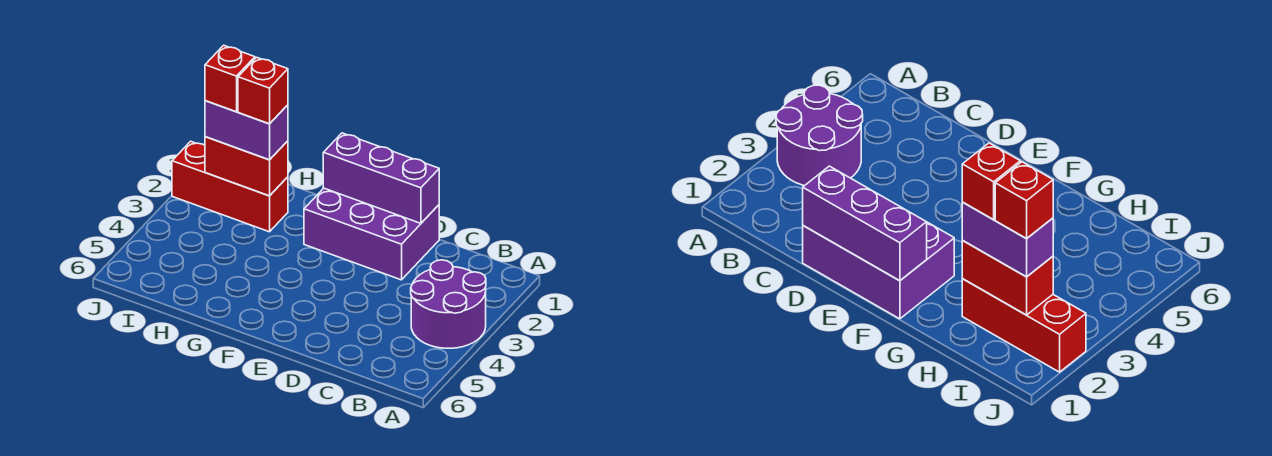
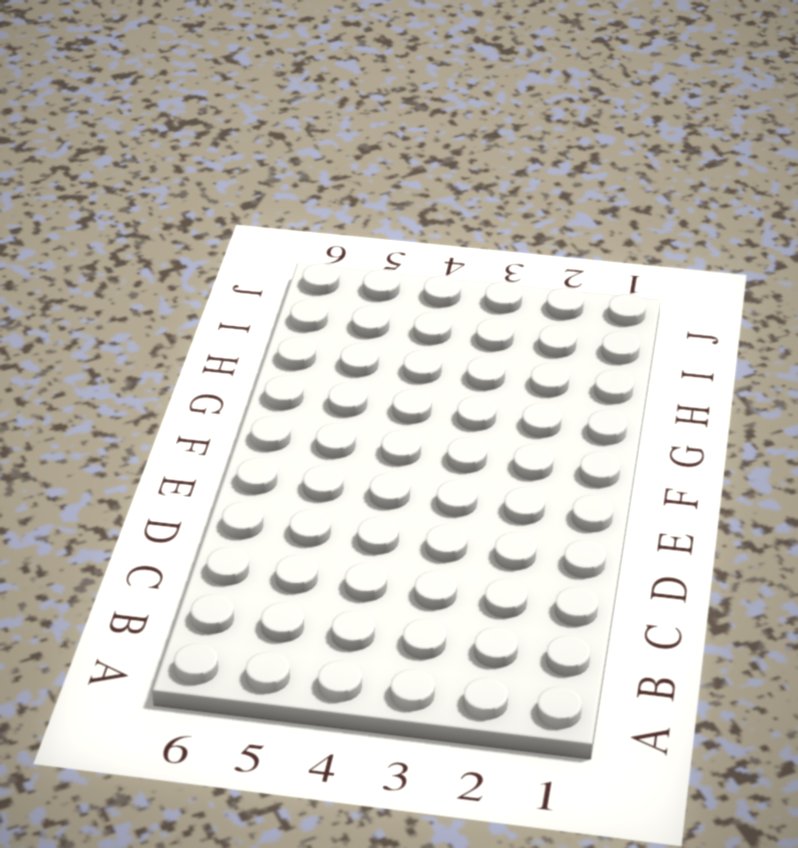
none -> purple 2x2 round brick [411,260,486,348]
none -> purple 2x3 brick [304,188,439,280]

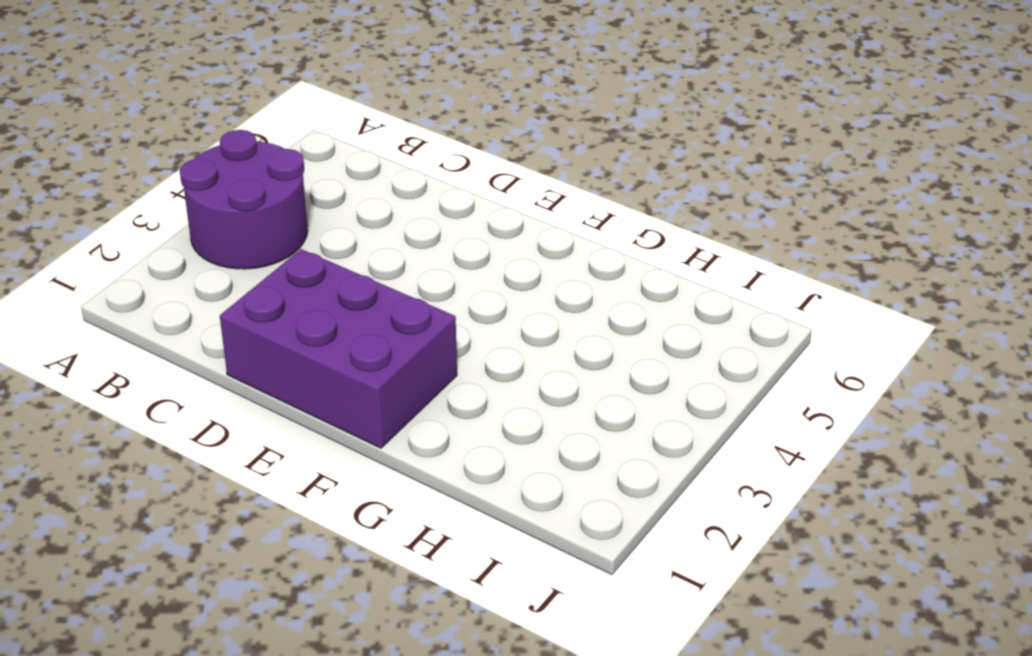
none -> red 1x3 brick [172,141,288,232]
none -> purple 1x3 brick [323,133,439,223]

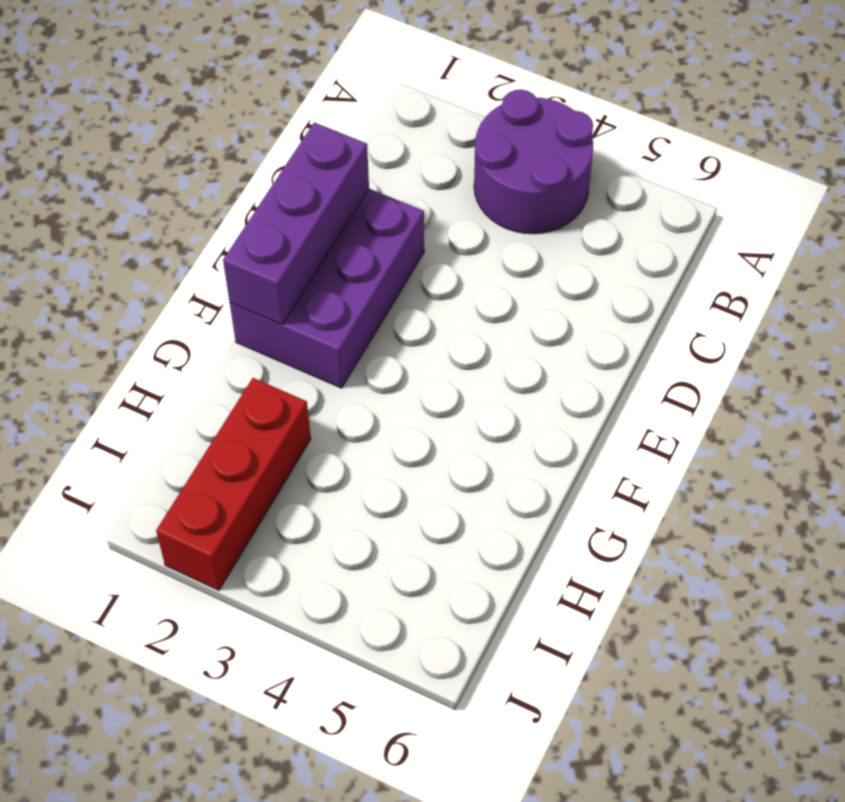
none -> red 1x2 brick [205,137,288,196]
none -> purple 1x2 brick [205,101,288,160]

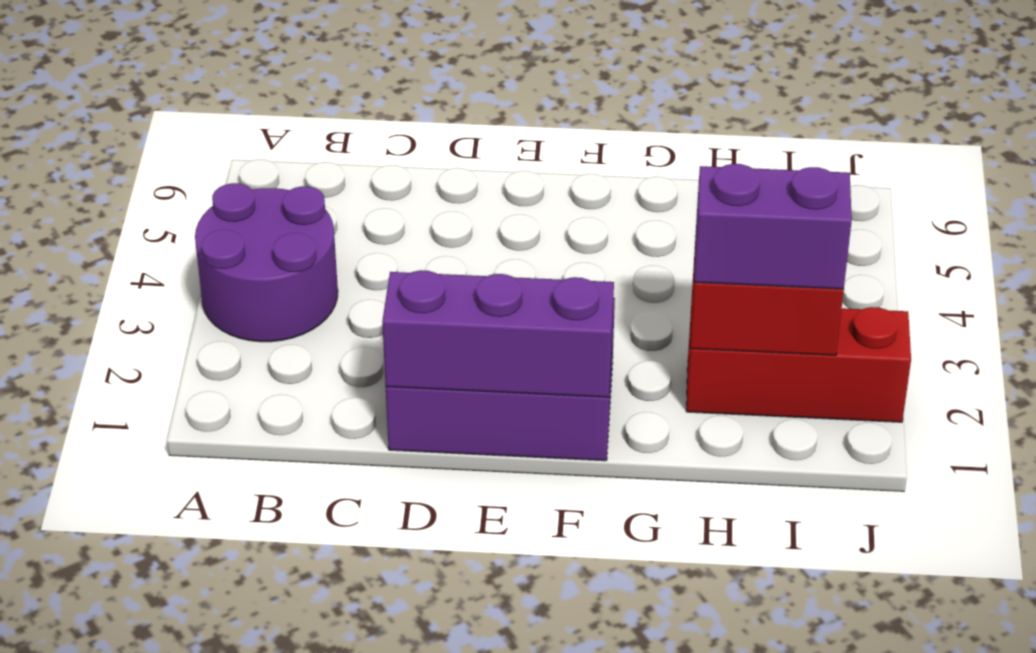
none -> red 1x1 brick [238,57,288,124]
none -> red 1x1 brick [205,45,255,112]

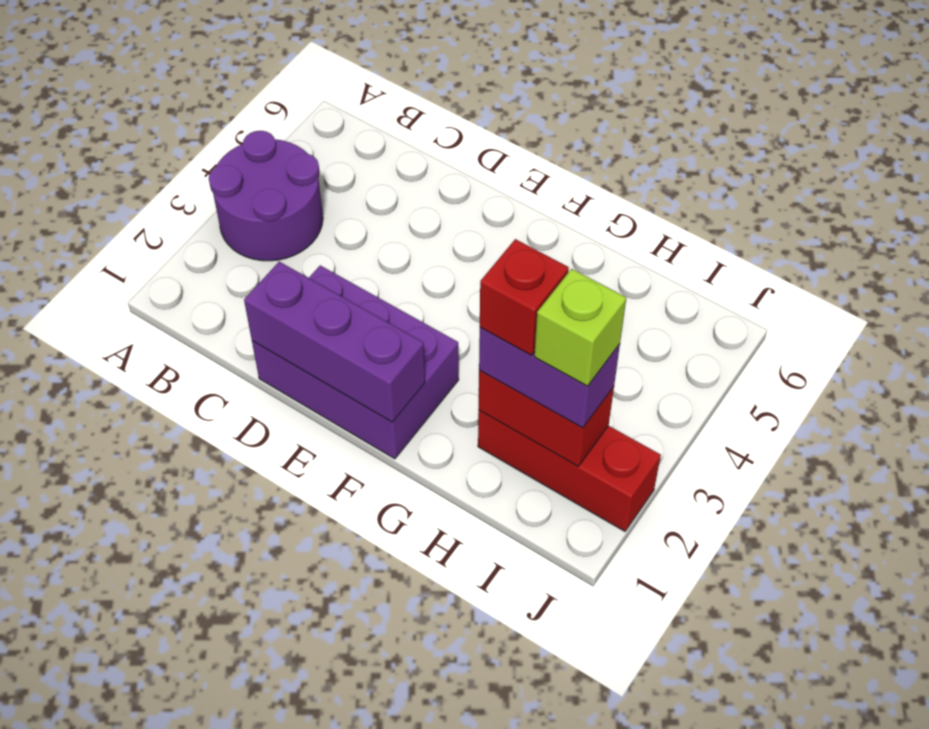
lime 1x1 brick [534,269,626,386] -> red 1x1 brick [205,45,255,112]

